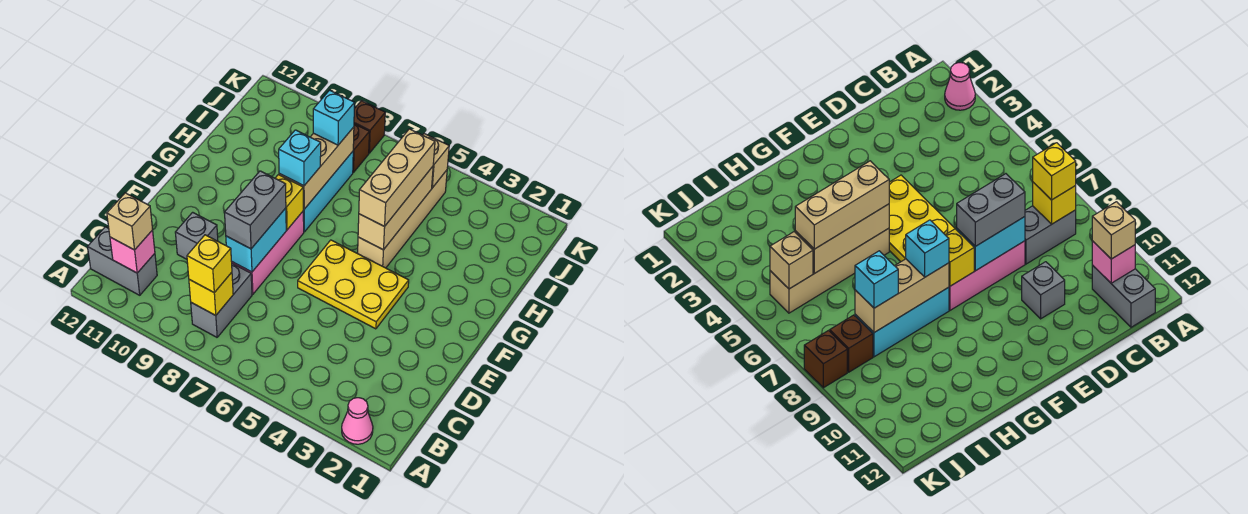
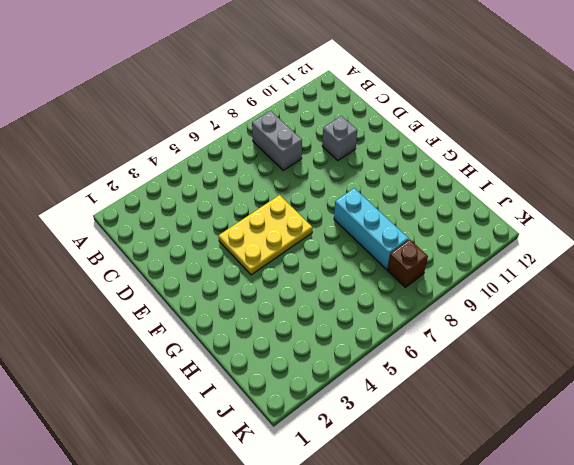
none -> pink 1x1 cone [342,398,373,444]
none -> grey 1x2 brick [88,227,157,295]
none -> pink 1x3 brick [232,212,304,294]

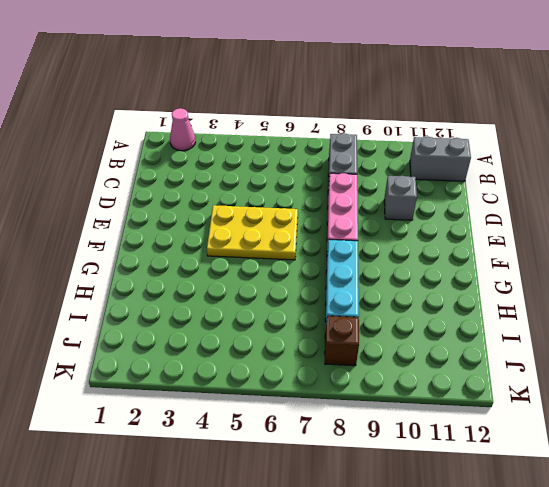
none -> tan 1x4 brick [358,170,447,268]
none -> brown 1x1 brick [354,101,385,153]
none -> yellow 1x1 brick [189,272,233,315]

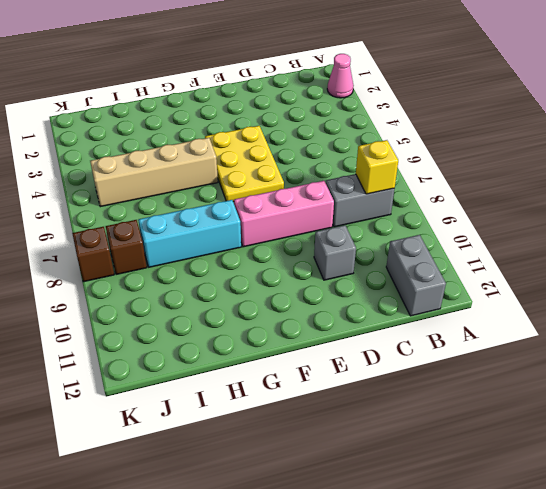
none -> pink 1x1 brick [110,230,155,273]
none -> cyan 1x2 brick [226,208,286,272]
none -> yellow 1x1 brick [275,175,303,230]

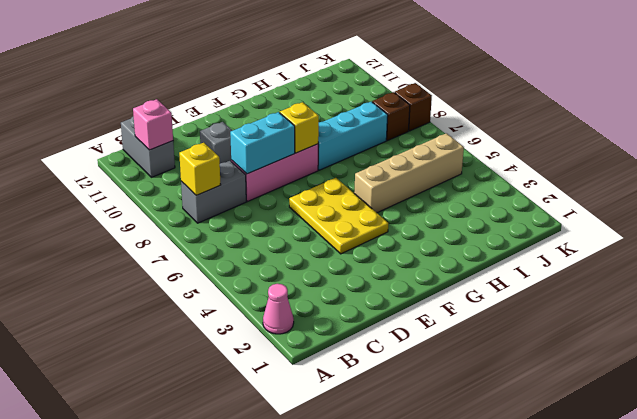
none -> tan 1x3 brick [358,167,433,250]
none -> tan 1x3 brick [279,127,354,209]
none -> tan 1x1 brick [423,134,449,188]

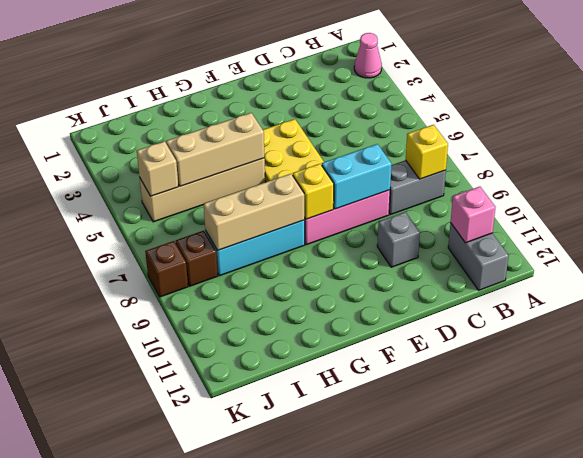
none -> yellow 1x1 brick [187,235,232,293]
none -> tan 1x1 brick [107,193,153,250]
none -> grey 1x2 brick [225,171,286,249]

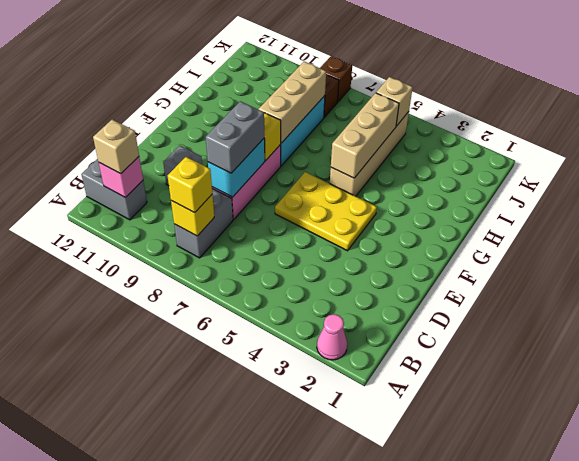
none -> tan 1x3 brick [359,129,435,226]
none -> cyan 1x1 brick [279,130,321,186]
none -> cyan 1x1 brick [313,90,355,145]

